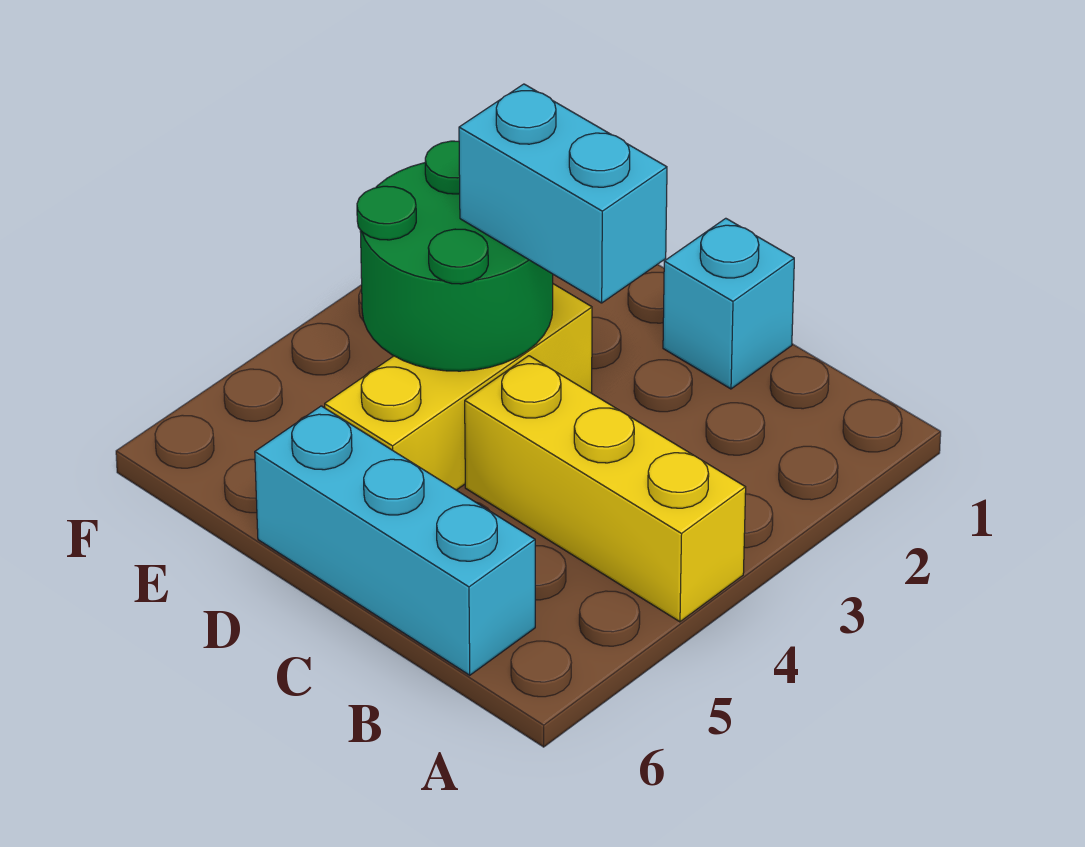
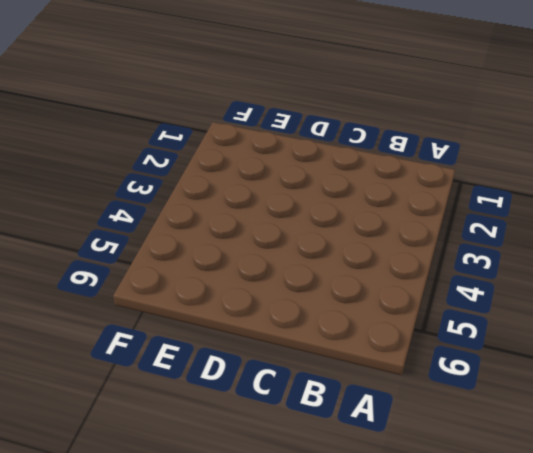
none -> yellow 1x3 brick [465,356,746,622]
none -> cyan 1x3 brick [255,406,535,675]

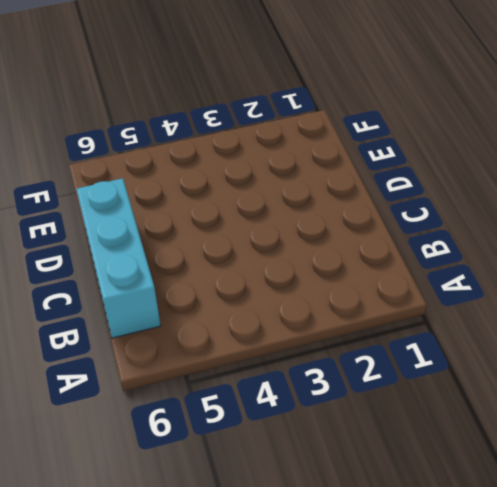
none -> yellow 1x3 brick [465,356,746,622]
none -> cyan 1x1 brick [663,218,794,389]

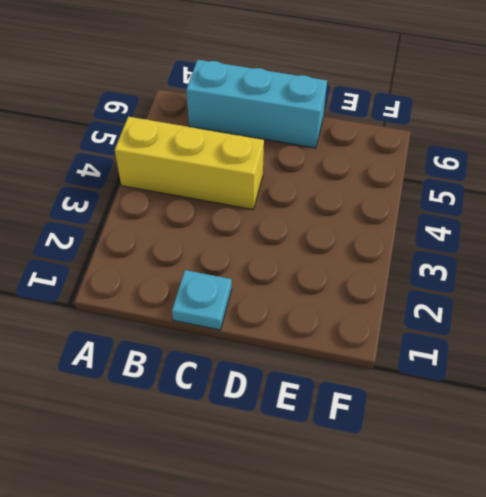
cyan 1x1 plate [172,270,232,330] -> cyan 1x1 brick [663,218,794,389]
none -> yellow 1x3 brick [325,284,592,490]
none -> green 2x2 round brick [357,141,553,371]

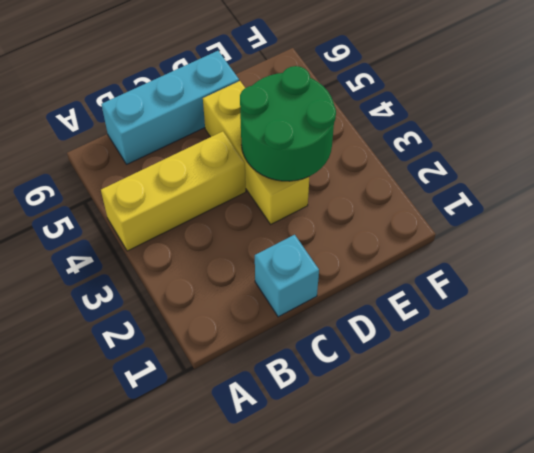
none -> cyan 1x2 brick [459,84,667,303]

